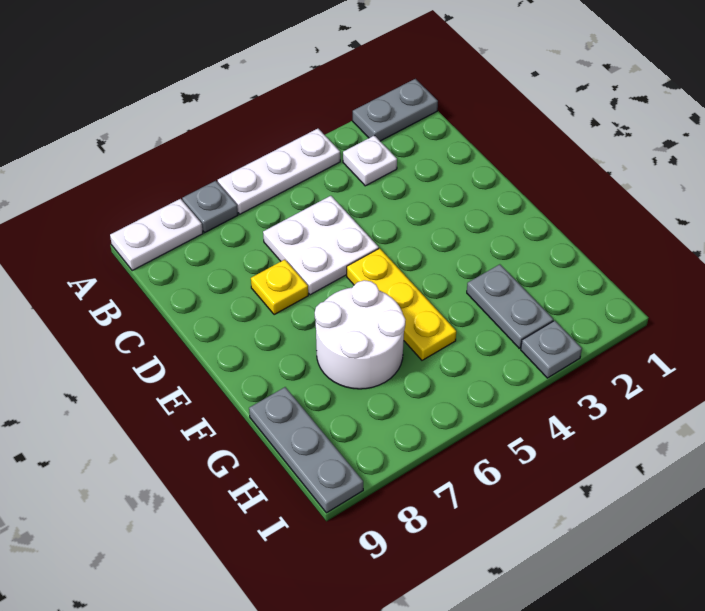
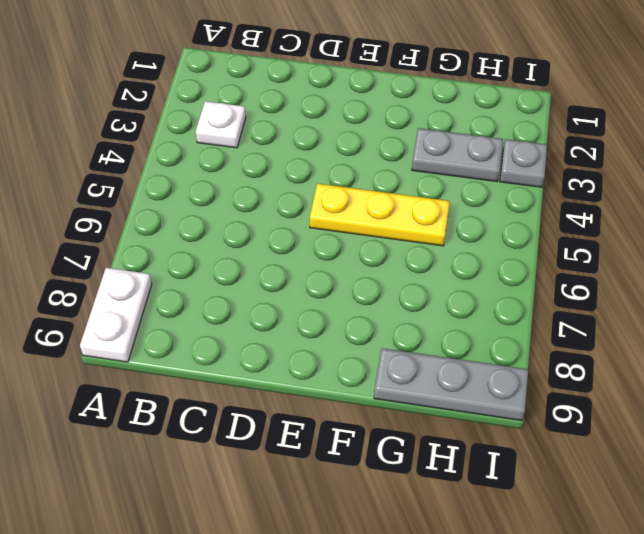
none -> grey 1x2 plate [353,79,438,141]
none -> white 1x3 plate [218,129,340,214]
none -> grey 1x1 plate [182,181,238,233]

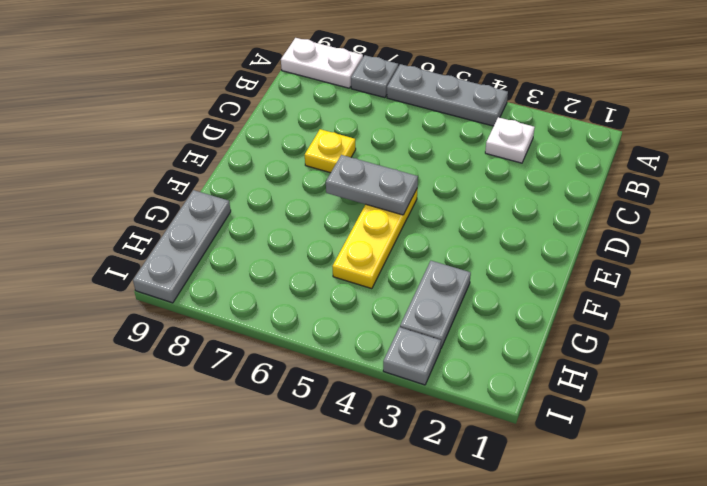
grey 1x3 plate [387,64,508,126] -> white 1x3 plate [218,129,340,214]
grey 1x2 plate [326,155,418,215] -> grey 1x2 plate moved to [353,79,438,141]
none -> white 2x2 plate [263,196,379,295]
none -> white 2x2 round brick [315,280,405,389]

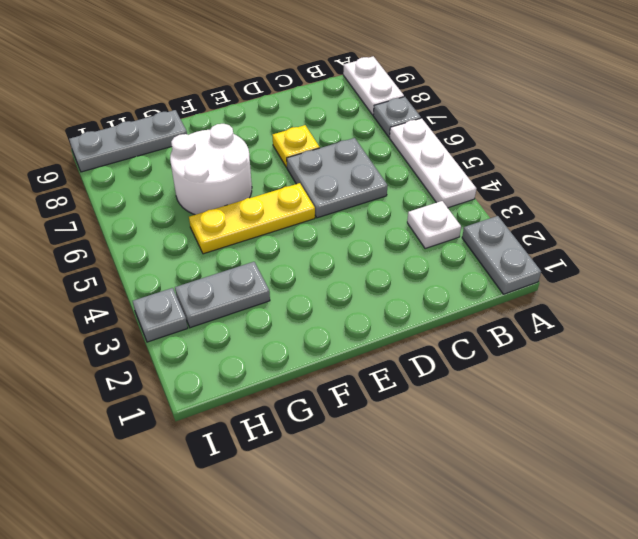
grey 2x2 plate [287,138,388,218] -> white 2x2 plate [263,196,379,295]

